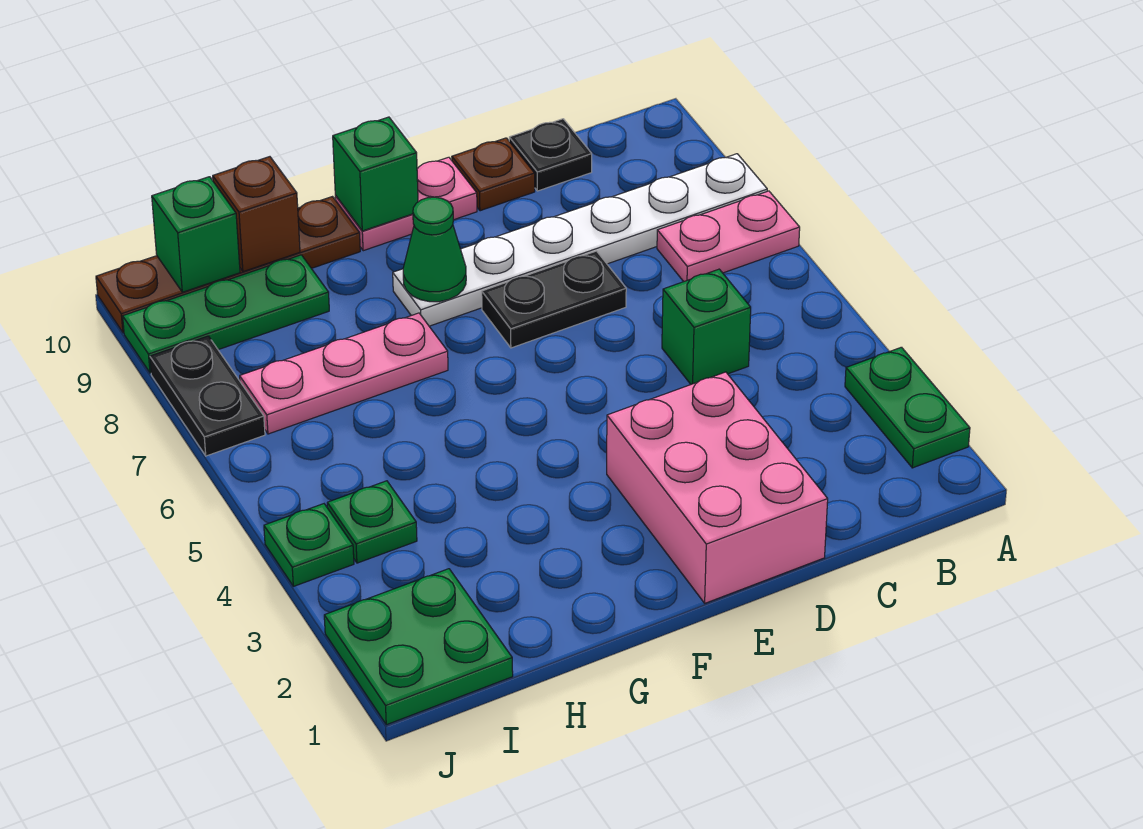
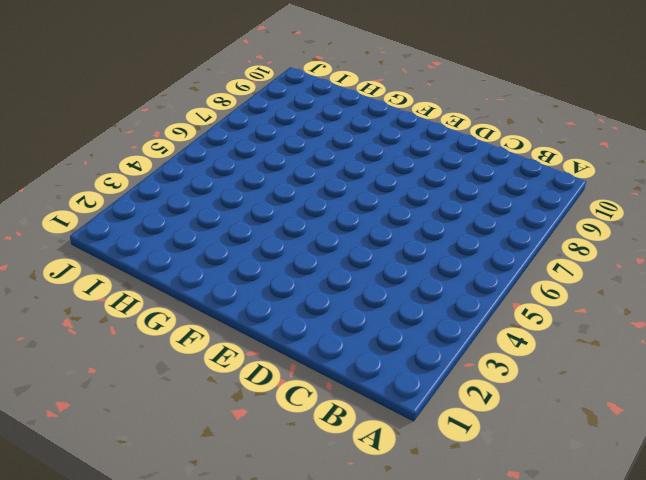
none -> green 1x2 plate [845,347,970,468]
none -> pink 1x2 plate [657,191,800,282]
none -> white 1x6 plate [393,154,767,326]

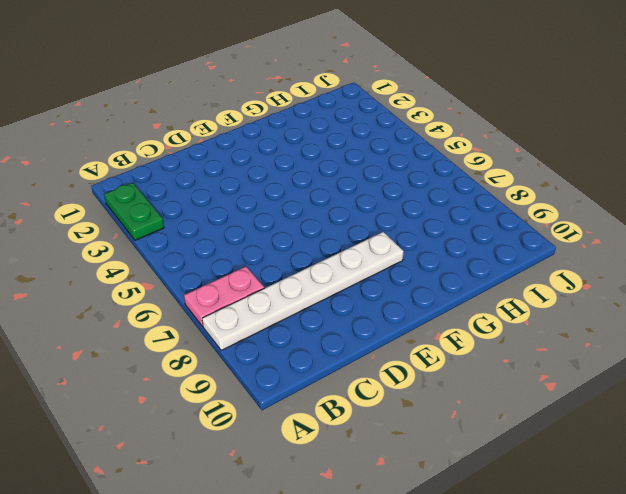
none -> green 1x1 brick [662,269,751,384]
none -> black 1x1 plate [509,119,592,191]
none -> pink 2x3 brick [607,372,828,603]

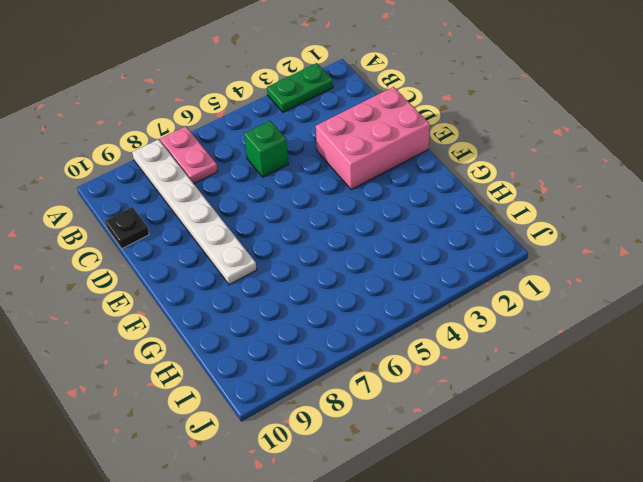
none -> black 1x2 plate [482,251,626,348]
none -> brown 1x1 plate [452,138,535,211]
none -> pink 1x2 plate [335,157,477,251]

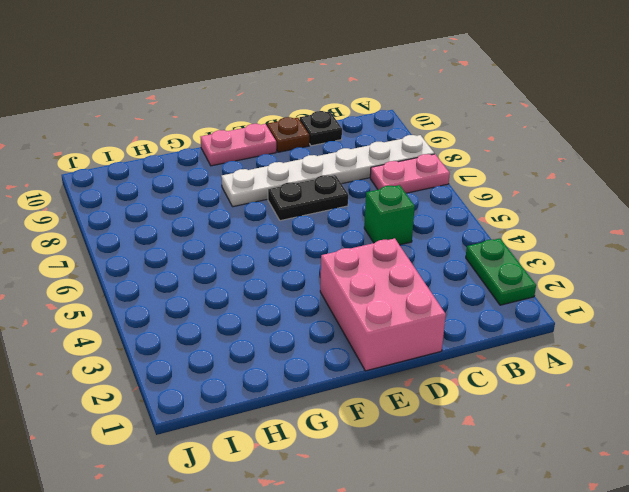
none -> pink 1x3 plate [240,313,448,434]
none -> brown 1x4 plate [96,197,360,333]
none -> green 1x3 plate [123,255,329,373]

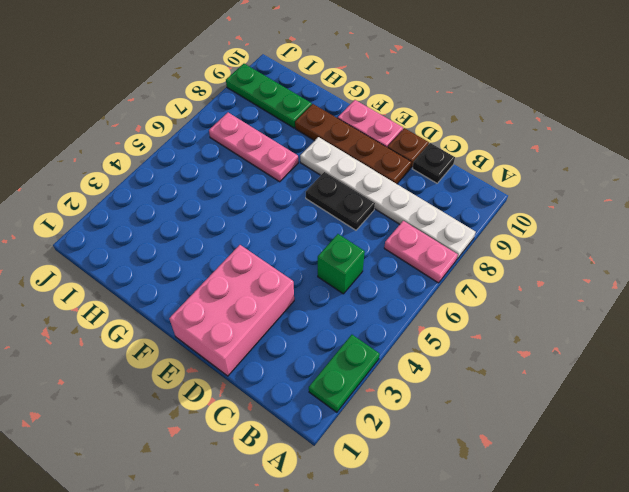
brown 1x4 plate [295,104,411,184] -> brown 1x4 plate moved to [96,197,360,333]
none -> green 2x2 plate [324,569,513,725]
none -> green 1x1 plate [327,481,417,563]
none -> green 1x1 plate [264,504,354,586]

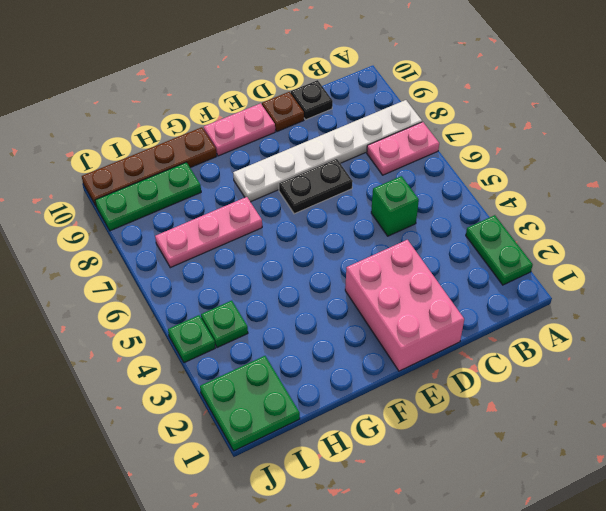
none -> black 1x2 plate [150,336,265,456]
none -> green 1x1 cone [403,197,466,302]
none -> green 1x1 brick [333,117,418,231]

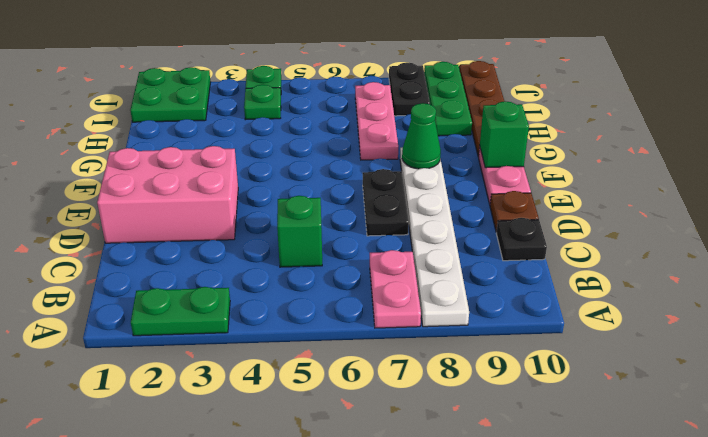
black 1x2 plate [389,63,430,116] -> black 1x2 plate turned to [150,336,265,456]
none -> brown 1x1 brick [213,157,300,272]
none -> green 1x1 brick [152,177,240,292]

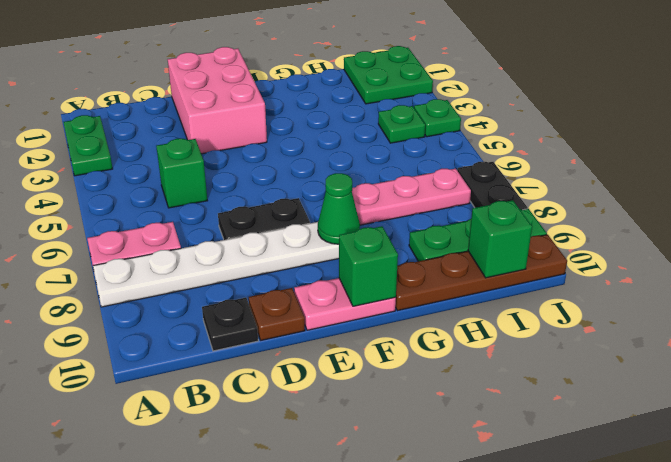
none -> brown 1x1 brick [213,157,300,272]

